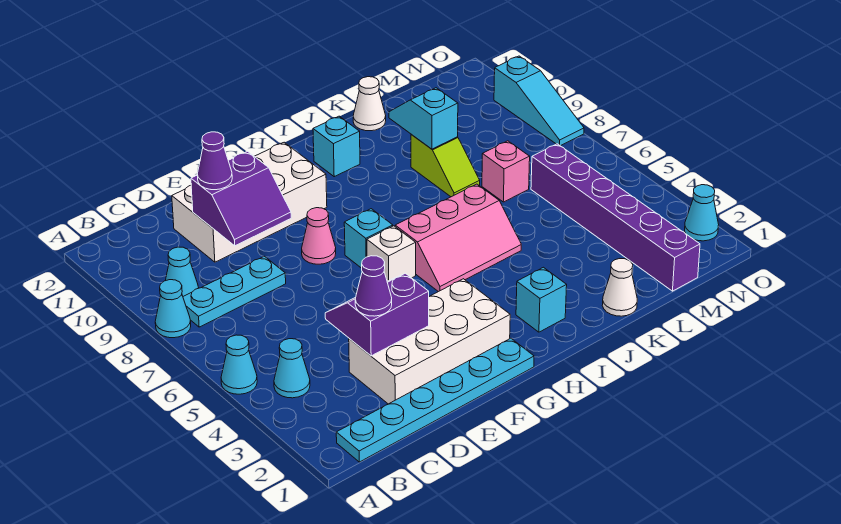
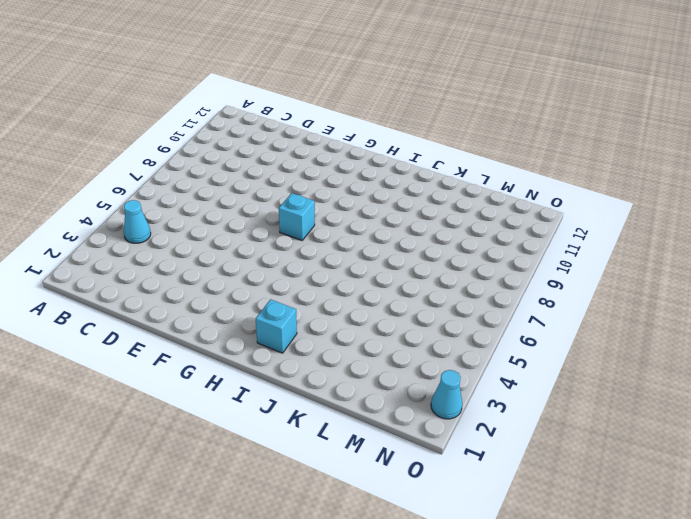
none -> cyan 1x1 cone [221,335,257,394]
none -> cyan 1x1 cone [155,280,191,338]
none -> cyan 1x6 plate [336,338,534,462]

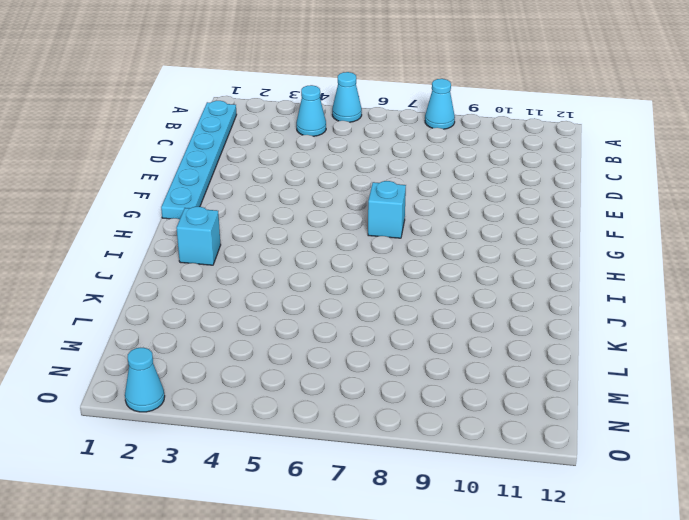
none -> cyan 1x3 plate [183,256,286,327]
none -> cyan 1x1 cone [166,247,199,296]
none -> white 2x4 brick [349,279,510,404]

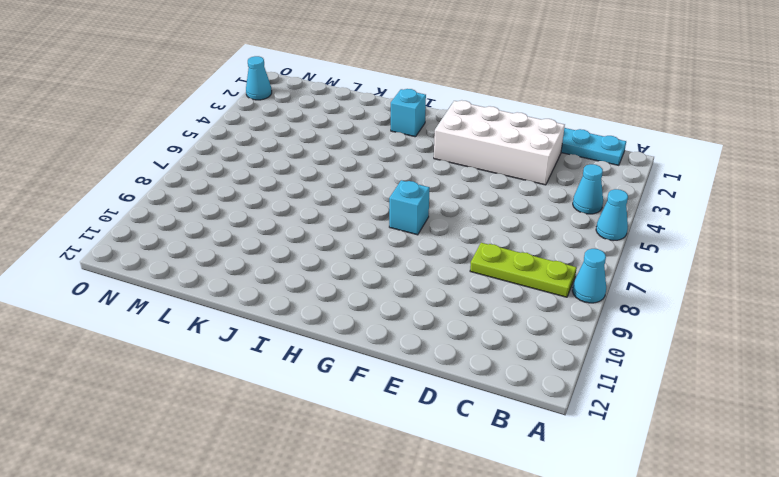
lime 1x3 plate [470,243,577,297] -> cyan 1x3 plate [183,256,286,327]
none -> cyan 1x1 cone [166,247,199,296]
none -> white 2x4 brick [172,142,327,262]
none -> pink 1x1 cone [302,208,336,264]

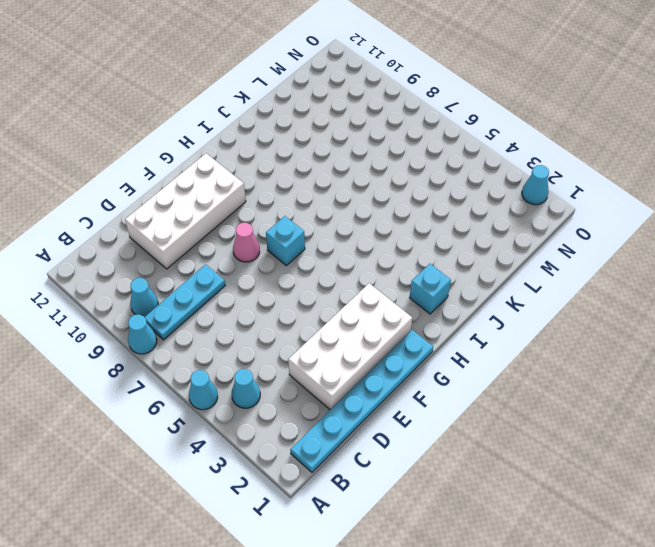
none -> white 1x1 brick [367,226,416,281]
none -> pink 2x3 slope [395,184,521,292]
none -> cyan 1x1 brick [313,116,360,177]

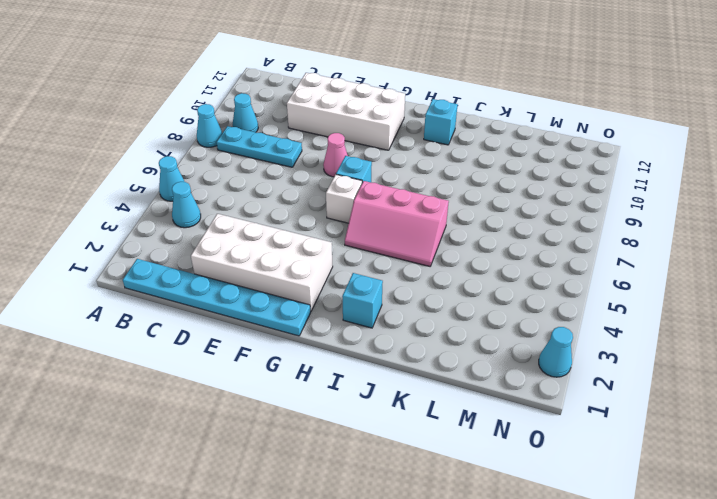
none -> white 1x1 cone [602,259,637,316]
none -> lime 1x2 slope [411,134,480,197]
none -> white 1x1 cone [353,77,386,131]

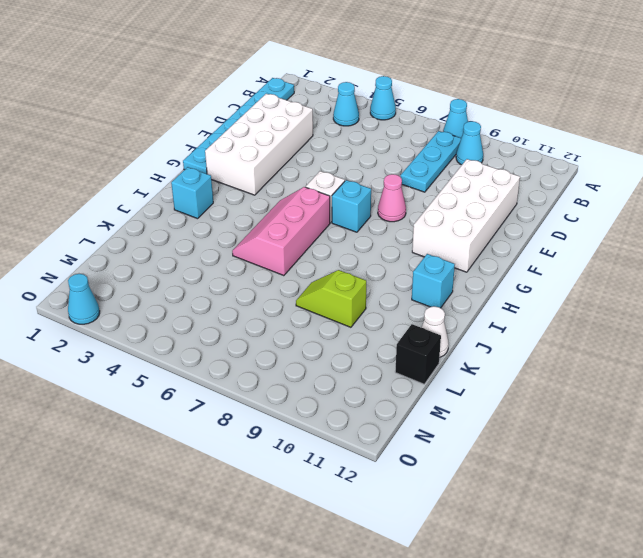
black 1x1 brick [395,324,441,384] -> none
none -> white 1x1 cone [602,259,637,316]
none -> pink 1x1 brick [482,141,530,202]
none -> purple 1x6 brick [531,144,700,291]

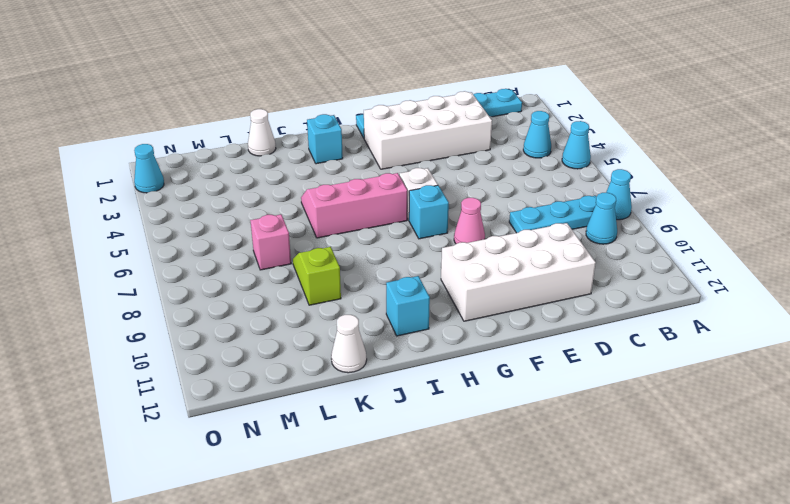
none -> purple 1x6 brick [531,144,700,291]
none -> cyan 1x3 slope [494,56,584,146]
none -> purple 2x2 slope [325,273,429,356]

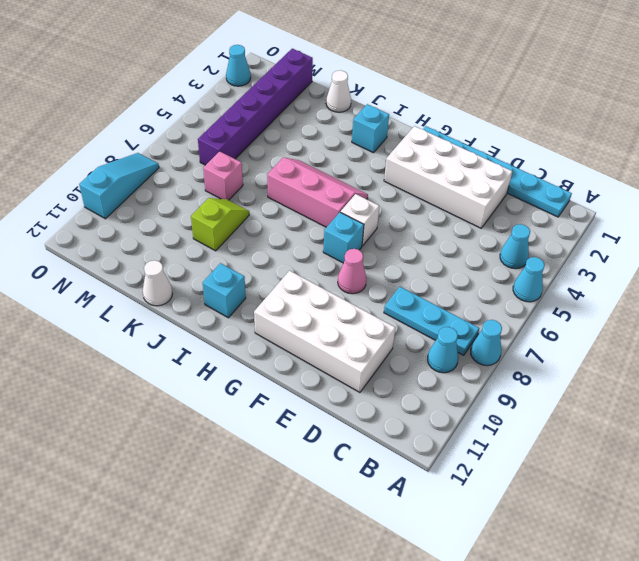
none -> purple 2x2 slope [325,273,429,356]
none -> purple 2x2 slope [191,151,291,246]
none -> cyan 1x2 slope [389,88,458,149]

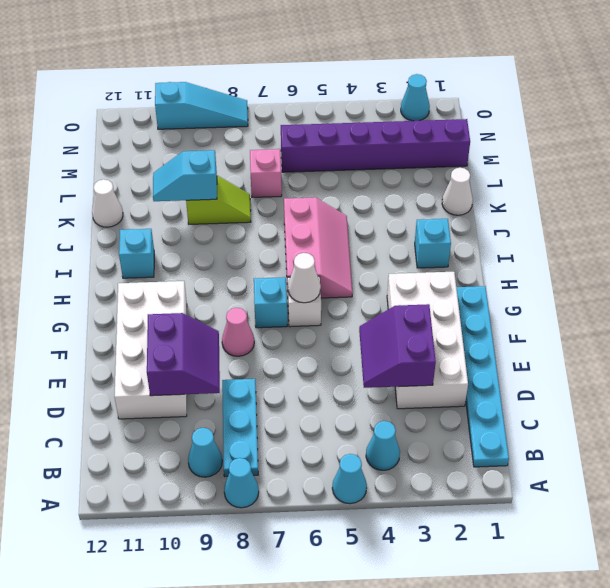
white 1x1 cone [288,253,321,303] -> none
none -> purple 1x1 cone [355,256,392,316]
none -> purple 1x1 cone [197,132,232,190]

